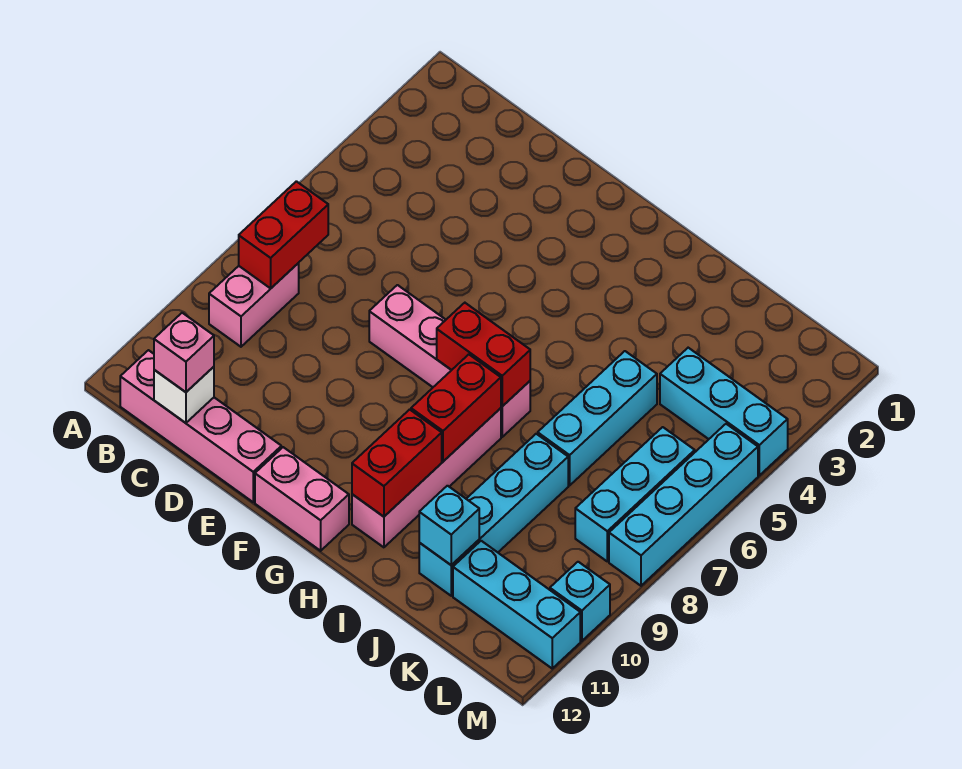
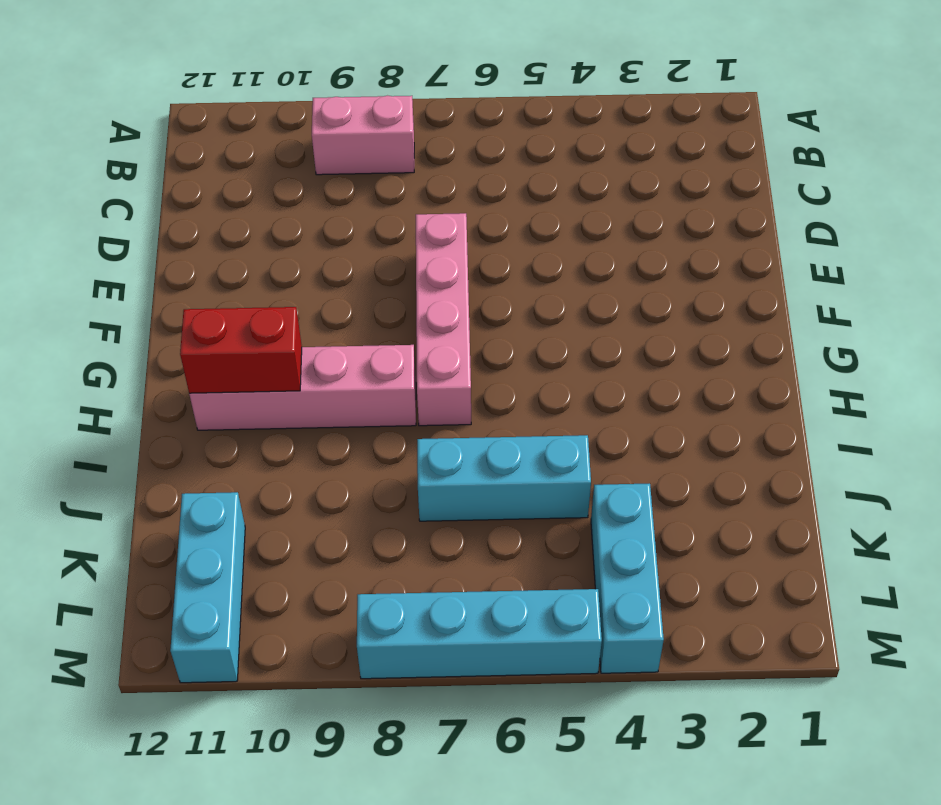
none -> pink 1x4 brick [120,350,281,502]
none -> pink 1x2 brick [255,447,349,551]
none -> cyan 1x4 brick [419,434,568,596]

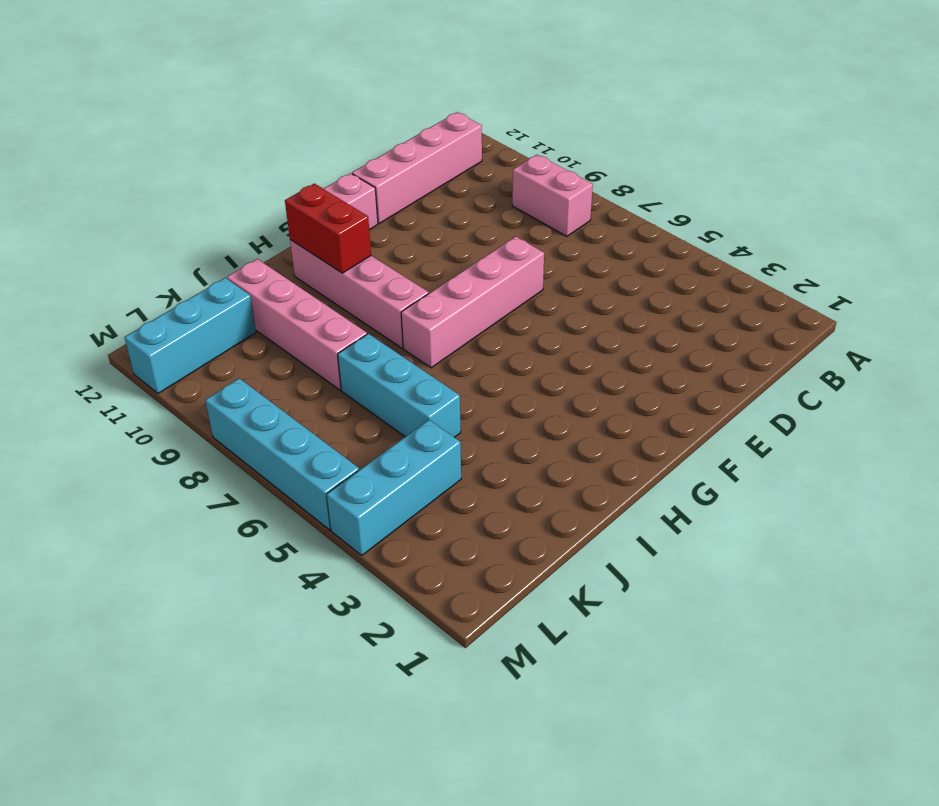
pink 1x4 brick [227,259,367,390] -> cyan 1x4 brick [419,434,568,596]
none -> cyan 1x3 brick [575,427,695,561]
none -> cyan 1x1 brick [550,562,610,641]
none -> red 1x2 brick [239,181,328,288]

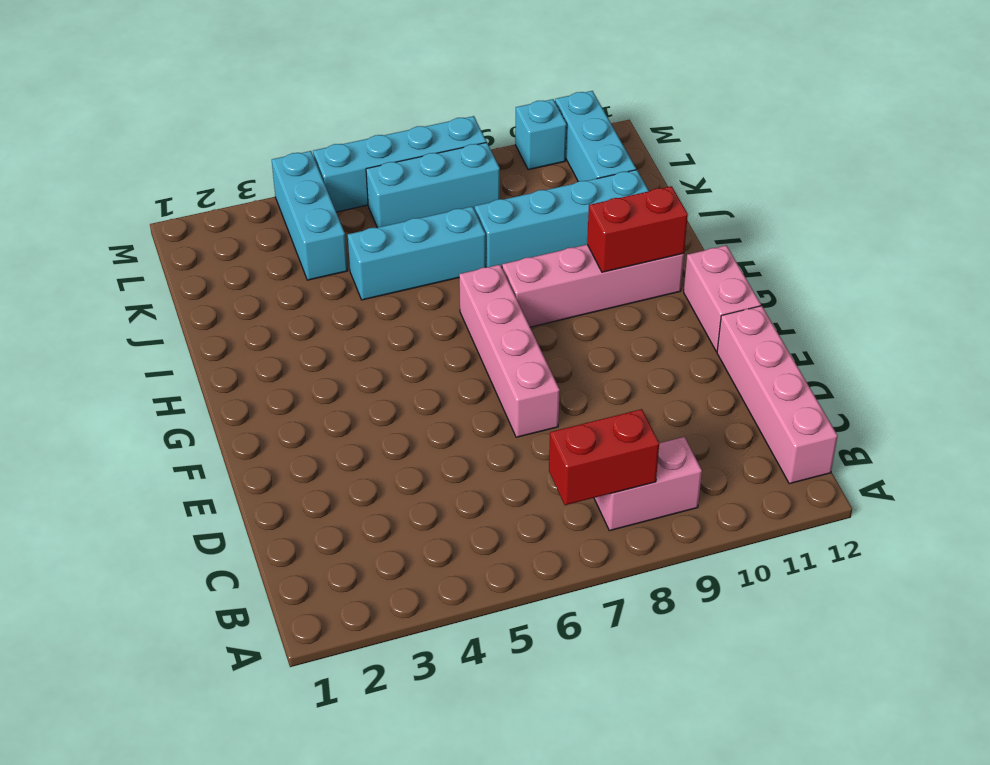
none -> white 1x1 brick [154,367,214,423]
none -> red 1x2 brick [437,303,530,406]
none -> red 1x2 brick [411,354,501,461]

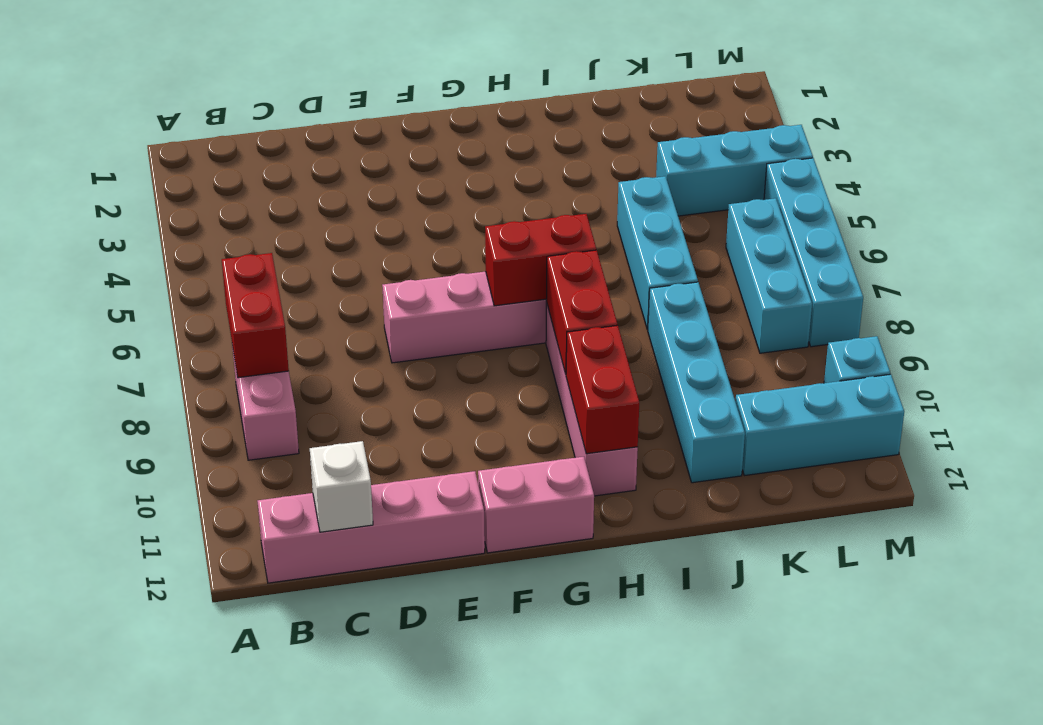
none -> cyan 1x1 brick [419,486,479,565]
none -> pink 1x1 brick [154,313,214,392]

